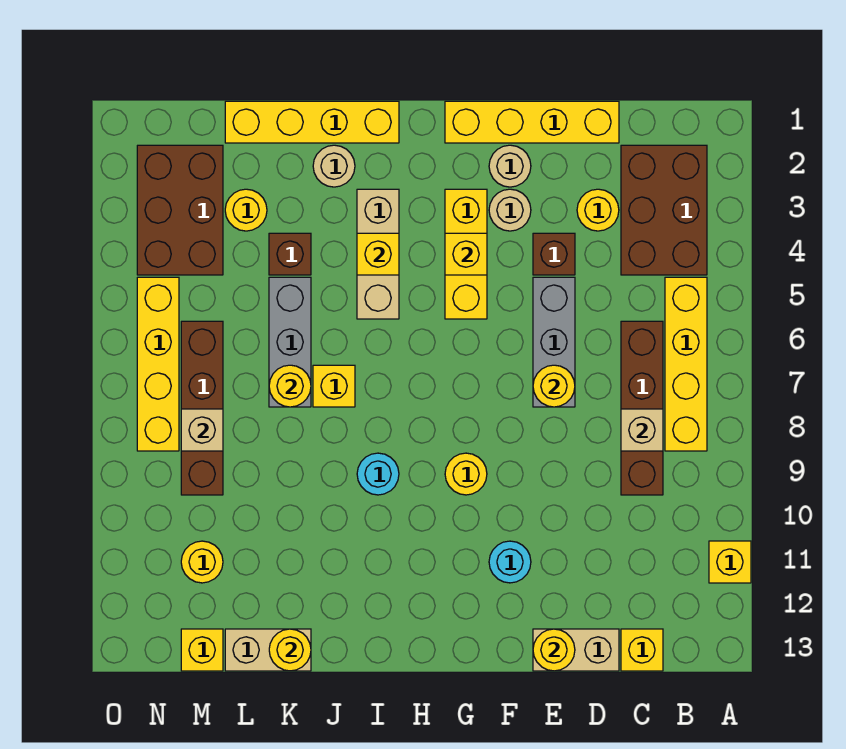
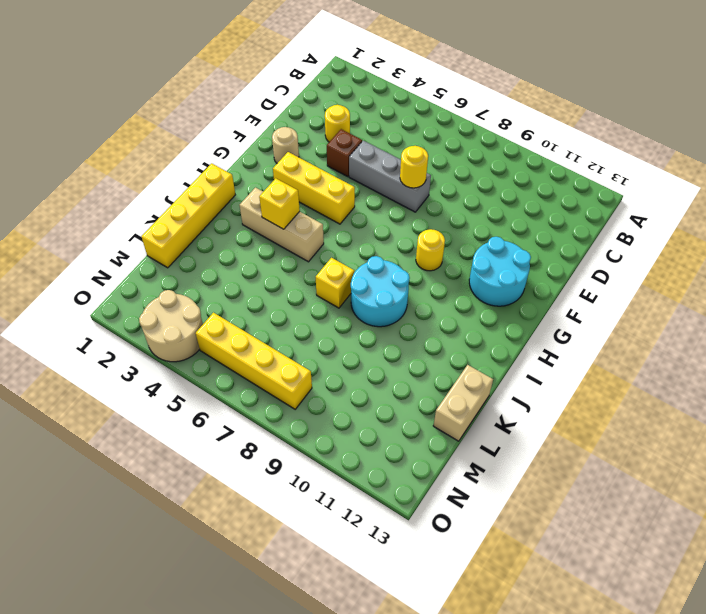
cyan 2x2 round brick [469,237,531,306] -> cyan 1x1 round brick [489,541,531,583]
cyan 2x2 round brick [351,256,410,327] -> cyan 1x1 round brick [357,453,399,495]
tan 2x2 round brick [139,290,203,362] -> brown 2x3 brick [137,145,223,275]
none -> yellow 1x1 brick [709,541,751,583]
none -> brown 2x3 brick [621,145,707,275]
none -> yellow 1x4 brick [665,277,707,451]
none -> brown 1x4 brick [621,321,663,495]

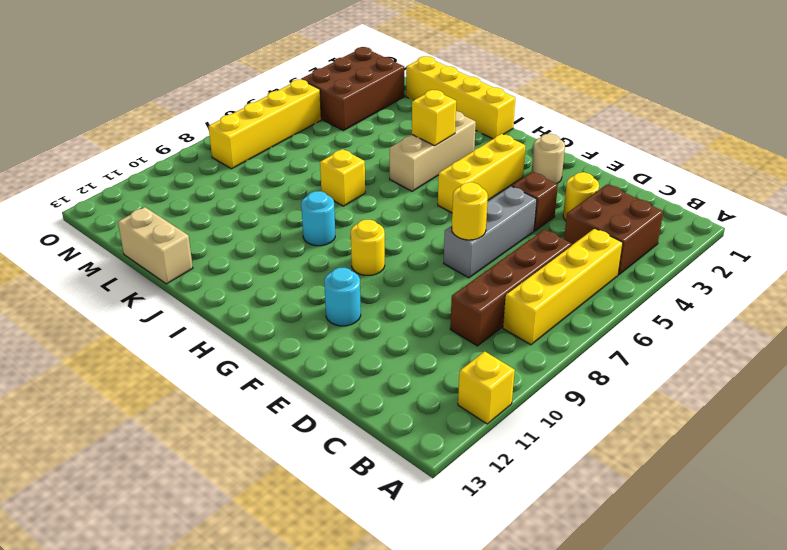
brown 2x2 brick [564,184,663,275] -> brown 2x3 brick [621,145,707,275]
none -> yellow 1x1 brick [621,629,663,671]
none -> yellow 1x4 brick [445,101,619,143]
none -> tan 1x2 brick [533,629,619,671]
none -> tan 1x1 round brick [489,189,531,231]

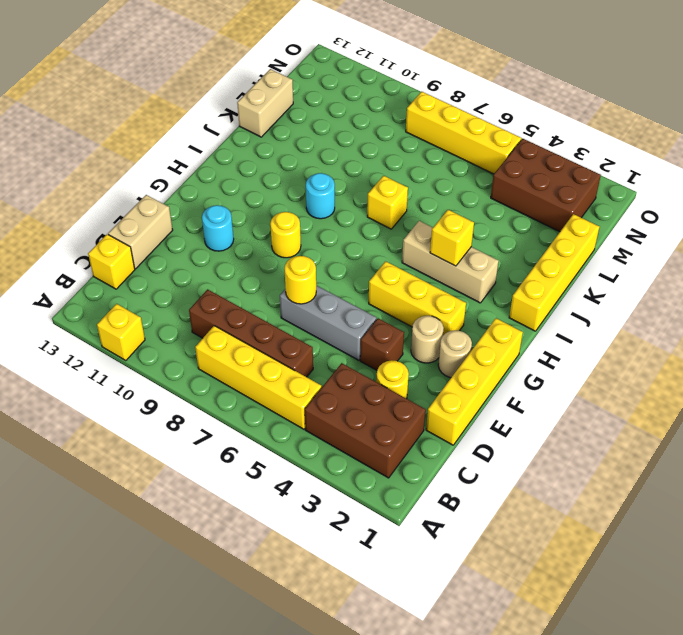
none -> tan 1x1 round brick [313,145,355,187]
none -> brown 1x1 brick [269,233,311,275]
none -> grey 1x3 brick [269,277,311,407]
none -> yellow 1x1 round brick [225,189,267,231]

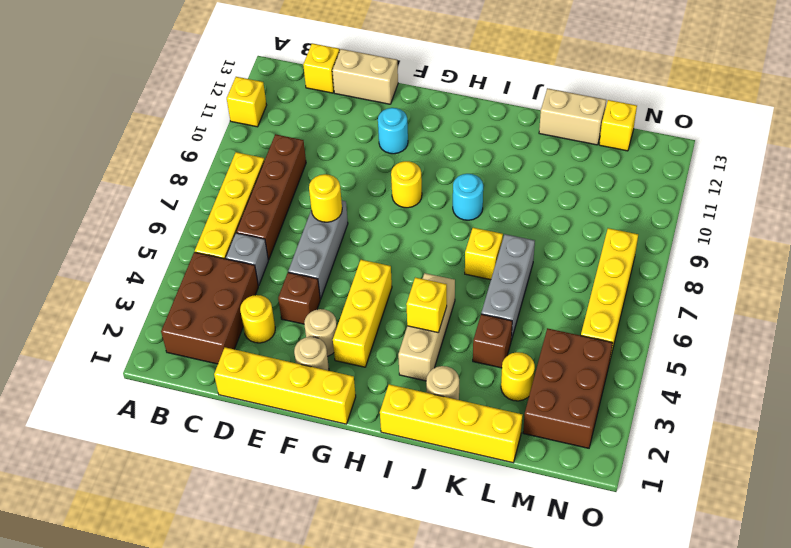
grey 1x1 brick [226,233,268,286] -> none
none -> brown 1x4 brick [181,321,223,495]
none -> yellow 1x1 round brick [181,541,223,583]
none -> tan 1x1 brick [621,409,663,451]
none -> yellow 1x1 round brick [533,629,575,671]

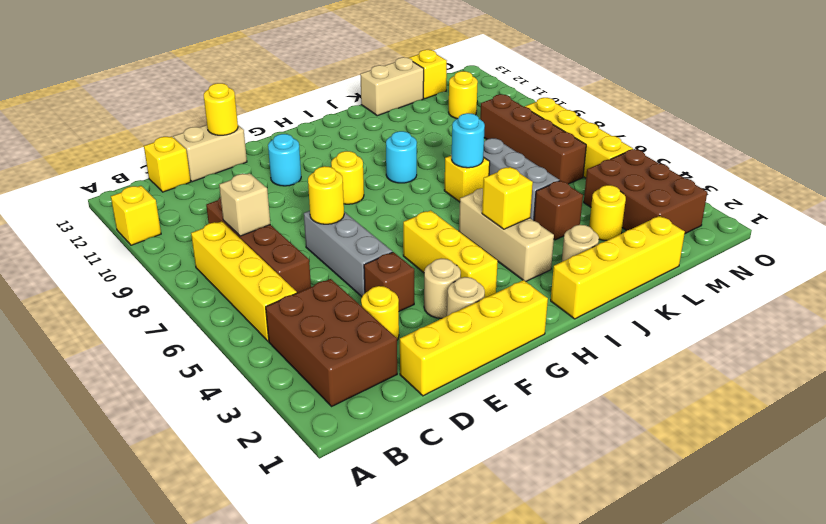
cyan 1x1 round brick [452,113,485,168] -> none
none -> yellow 1x1 brick [445,233,487,275]
none -> yellow 1x1 round brick [269,365,311,407]
none -> yellow 1x1 round brick [269,629,311,671]
none -> tan 1x1 brick [181,409,223,451]

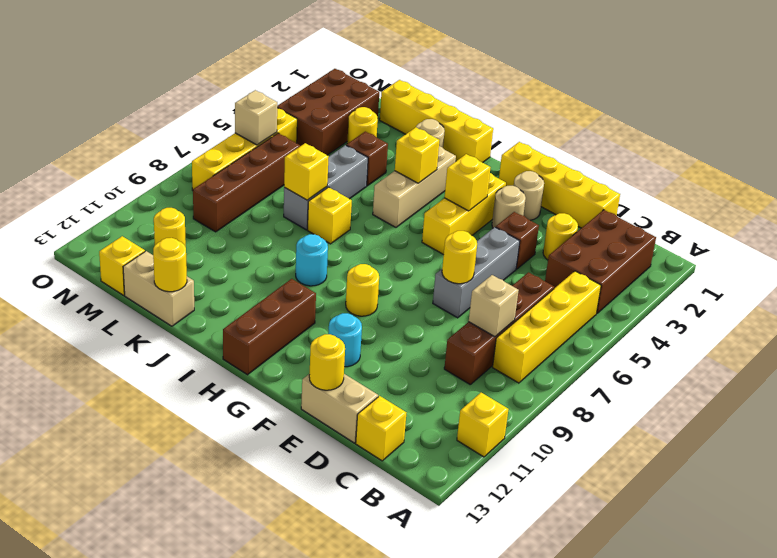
brown 1x3 brick [223,279,316,375] -> none
yellow 1x1 brick [284,143,329,200] -> yellow 1x1 round brick [269,365,311,407]
tan 1x1 brick [235,90,277,145] -> tan 1x1 brick moved to [181,409,223,451]

